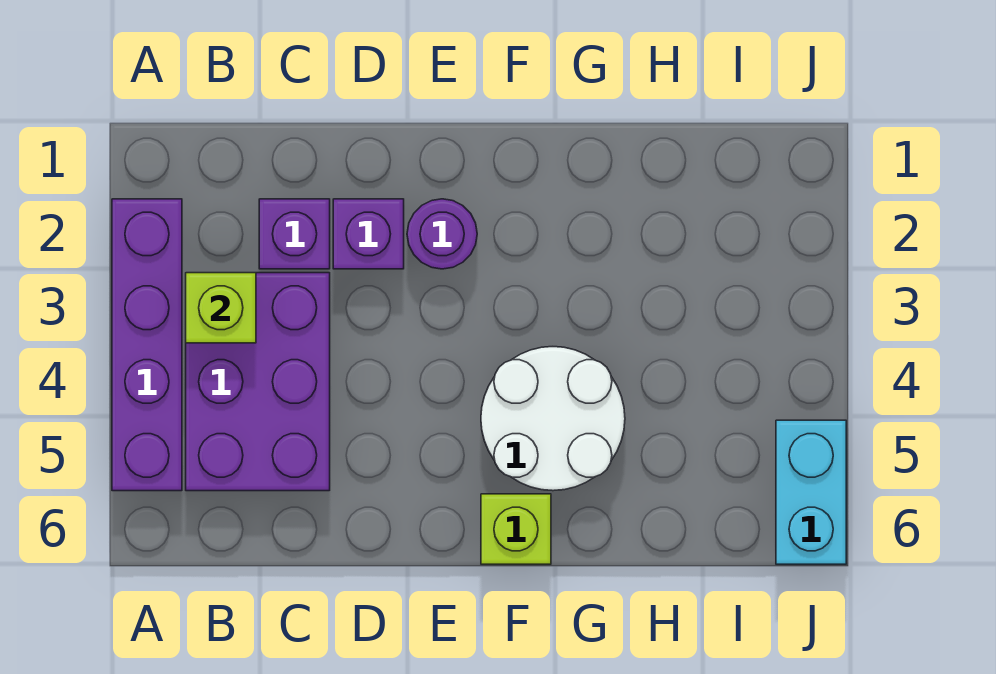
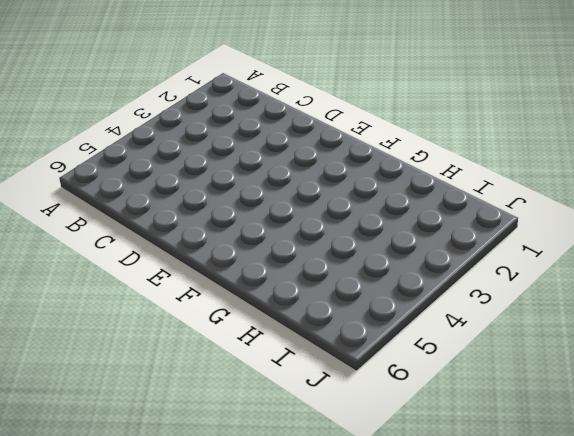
none -> purple 1x4 brick [112,199,182,491]
none -> purple 2x3 brick [186,273,330,491]

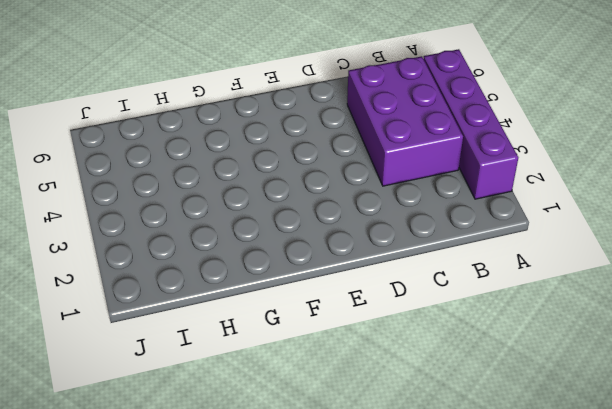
none -> purple 1x1 brick [259,199,330,269]
none -> purple 1x1 brick [333,199,404,269]

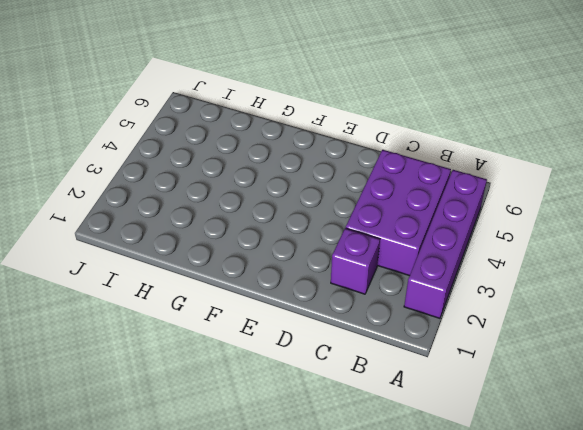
none -> purple 1x1 brick [333,199,404,269]
none -> purple 1x1 round brick [407,199,477,269]

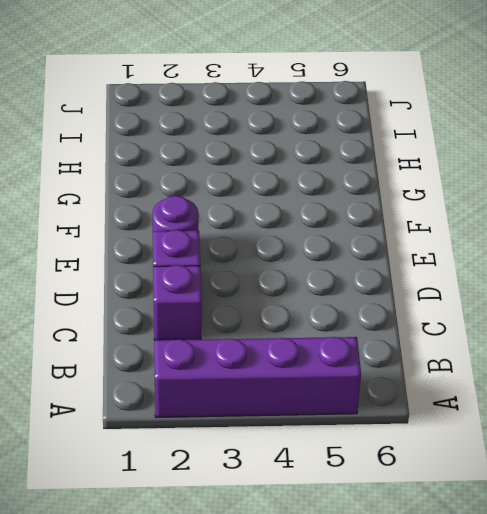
none -> purple 2x3 brick [186,273,330,491]
none -> white 2x2 round brick [481,347,625,491]

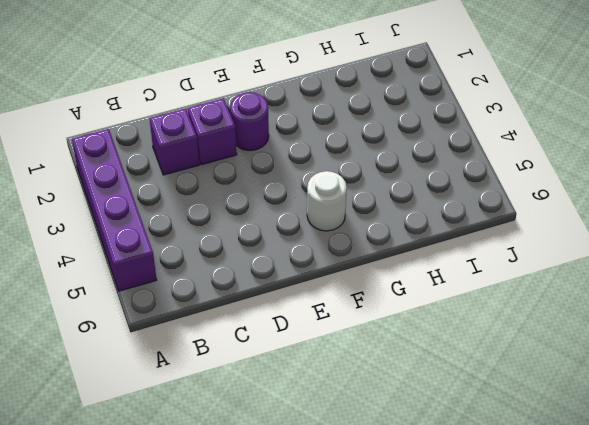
white 1x1 round brick [307,171,347,231] -> white 2x2 round brick [481,347,625,491]
none -> purple 2x3 brick [186,273,330,491]
none -> lime 1x1 brick [481,494,551,564]

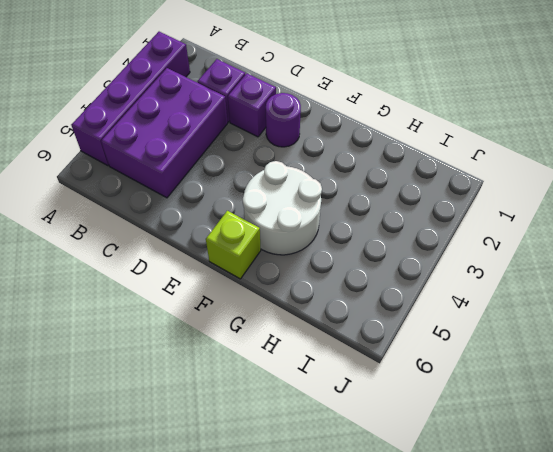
none -> cyan 1x2 brick [776,420,846,564]
none -> lime 1x1 brick [186,273,256,343]

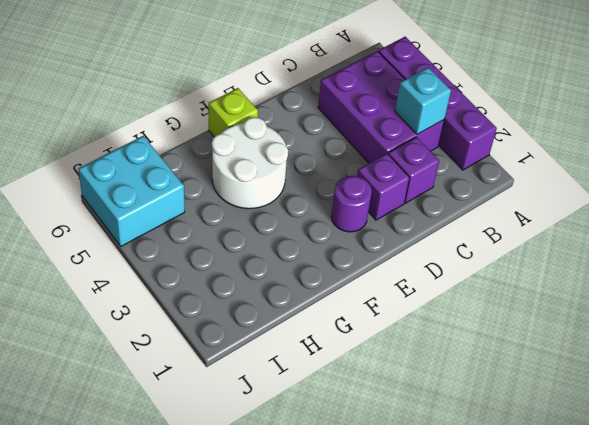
cyan 1x1 brick [395,68,451,134] -> lime 1x1 brick [186,273,256,343]
cyan 2x2 brick [78,136,185,246] -> cyan 1x2 brick [776,420,846,564]

